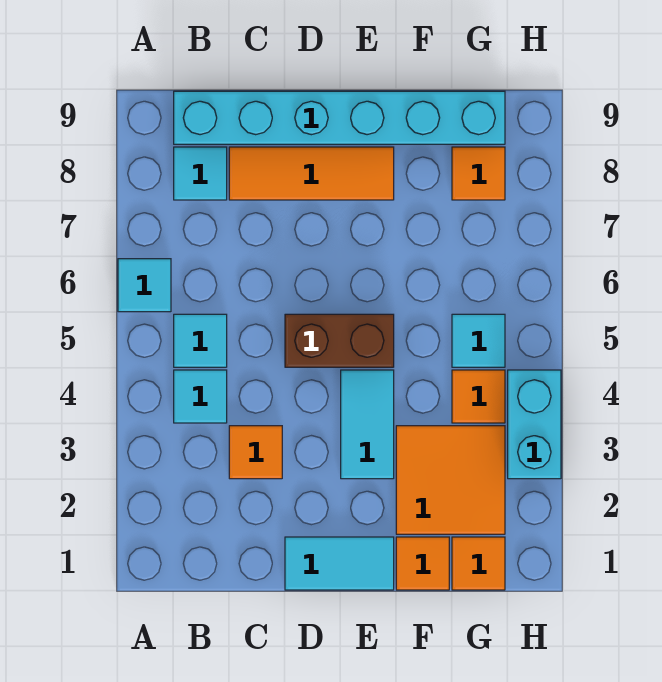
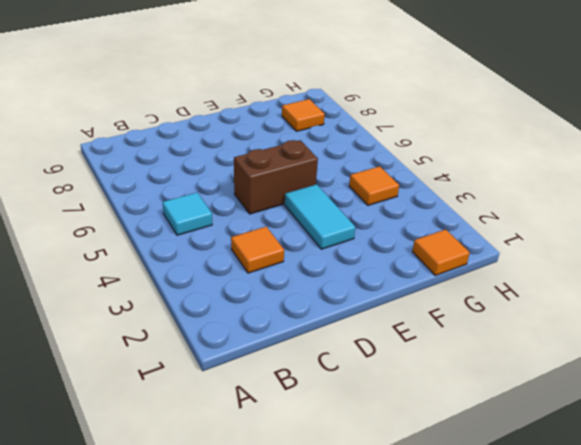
none -> cyan 1x1 tile [118,259,171,312]
none -> cyan 1x1 tile [174,370,227,423]
none -> cyan 1x1 tile [174,147,227,200]

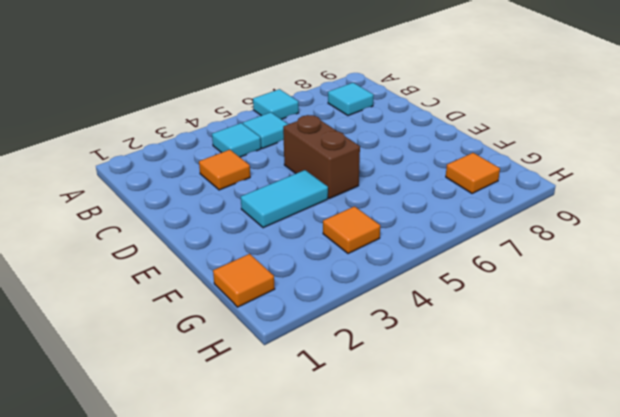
none -> cyan 1x6 brick [174,91,505,144]
none -> orange 1x3 tile [229,147,394,200]
none -> cyan 1x2 tile [285,537,394,590]

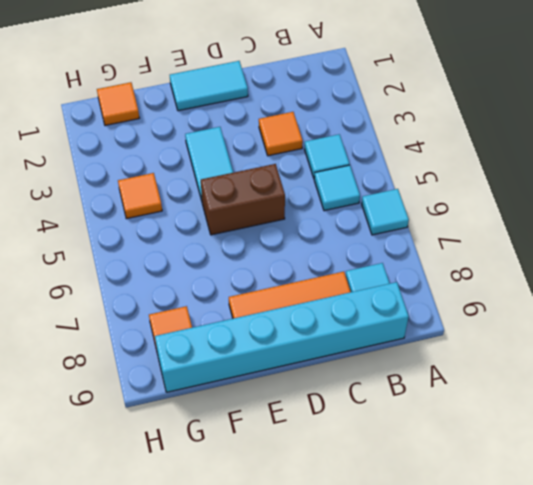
none -> orange 1x1 tile [396,537,449,590]
none -> orange 2x2 tile [396,426,505,534]
none -> cyan 1x1 tile [452,314,505,367]

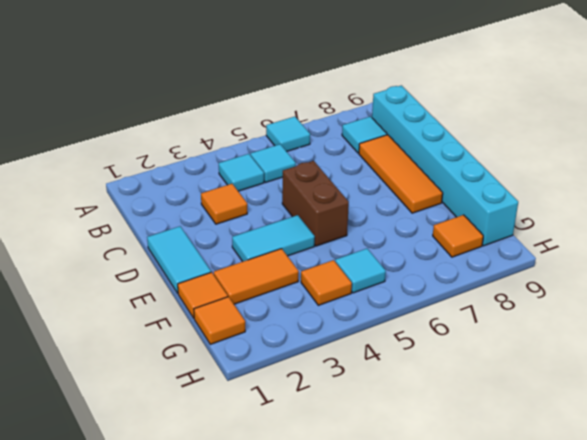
orange 1x2 tile [214,249,299,304] -> orange 2x2 tile [396,426,505,534]
none -> cyan 1x2 brick [508,370,561,479]

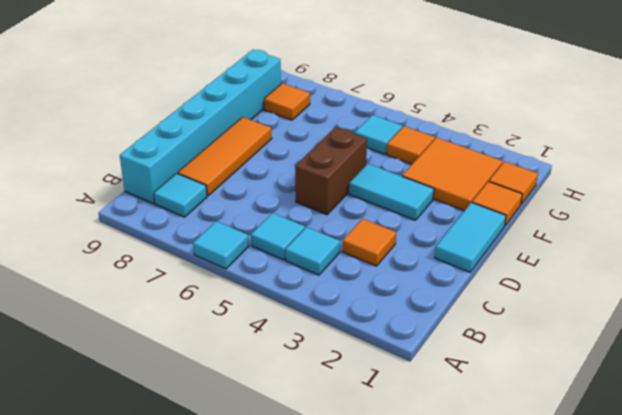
none -> cyan 1x2 brick [508,370,561,479]

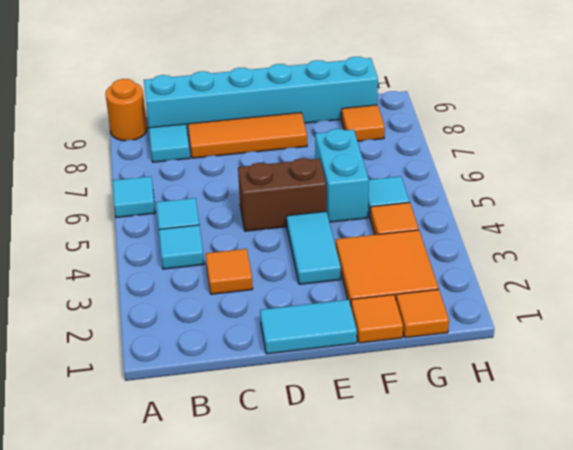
orange 1x1 round brick [105,79,147,141] -> none
cyan 1x2 brick [315,129,369,222] -> cyan 1x2 brick moved to [508,370,561,479]

